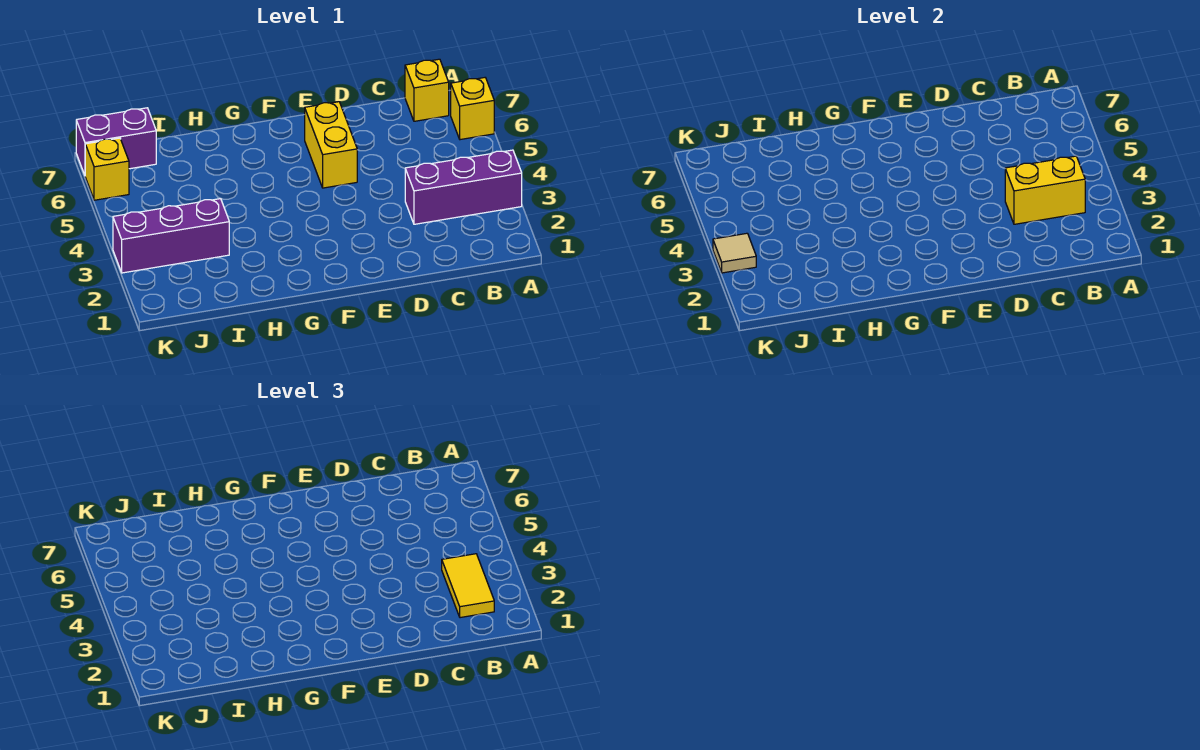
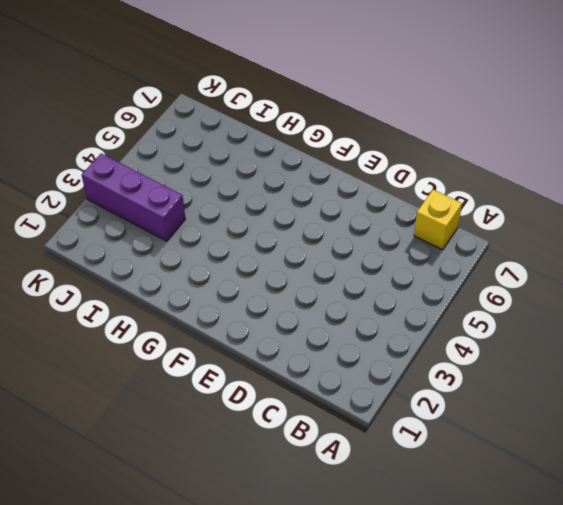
none -> purple 1x3 brick [405,150,522,224]
none -> yellow 1x1 brick [451,78,494,140]

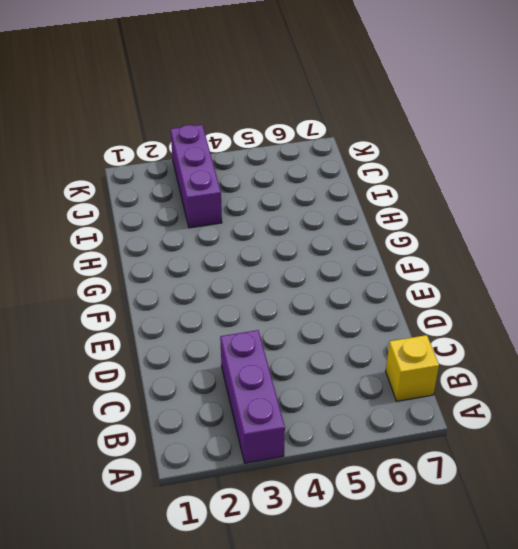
none -> yellow 1x1 brick [451,78,494,140]
none -> yellow 1x2 brick [305,102,357,188]

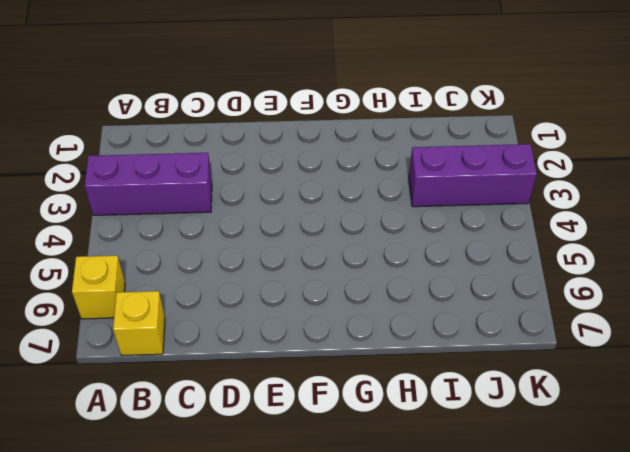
none -> yellow 1x2 brick [305,102,357,188]
none -> purple 1x2 brick [76,108,156,175]

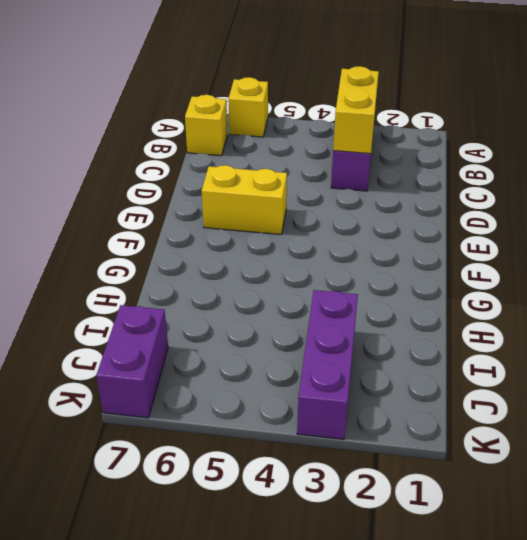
none -> yellow 1x1 brick [85,138,129,200]
none -> tan 1x1 tile [713,233,756,273]

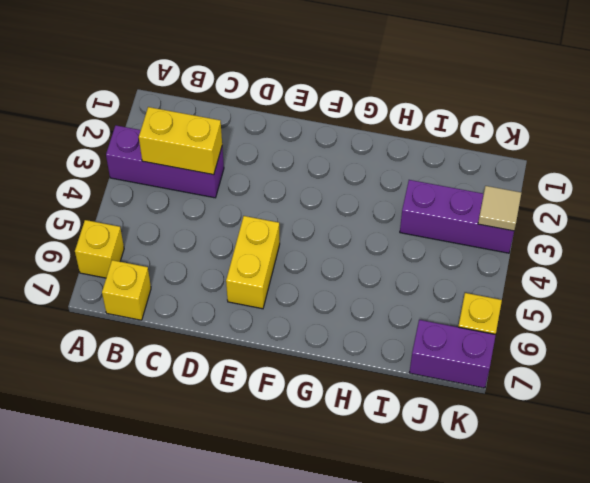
none -> yellow 1x2 tile [442,554,494,618]

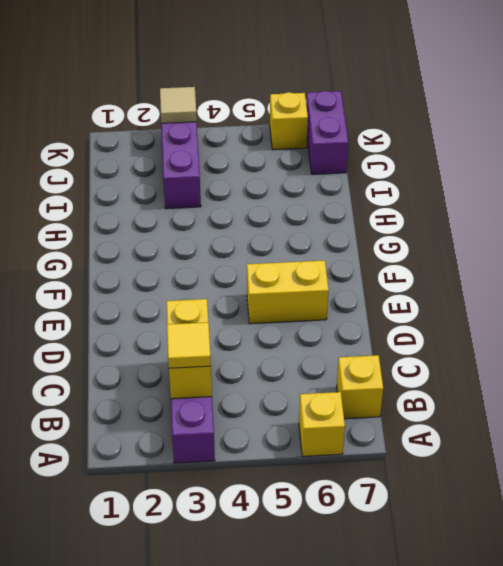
yellow 1x1 tile [167,322,211,368] -> yellow 1x2 tile [442,554,494,618]

